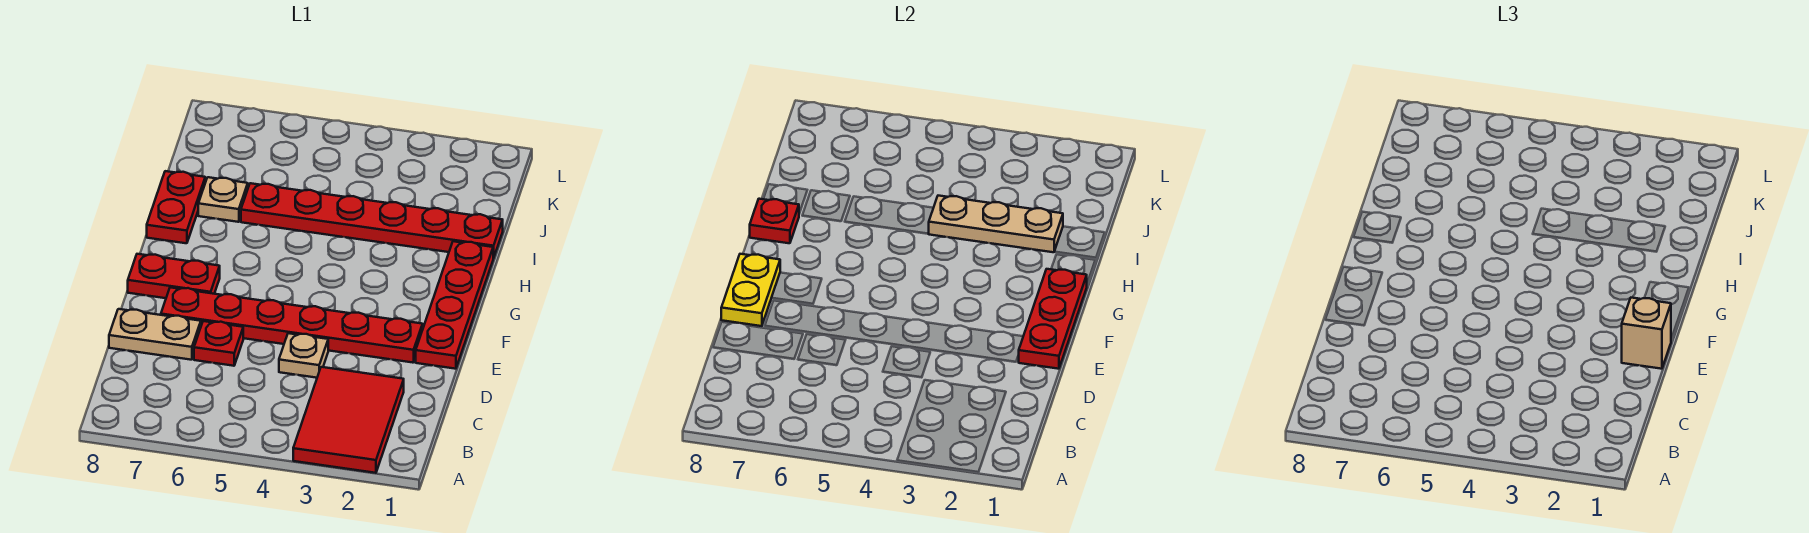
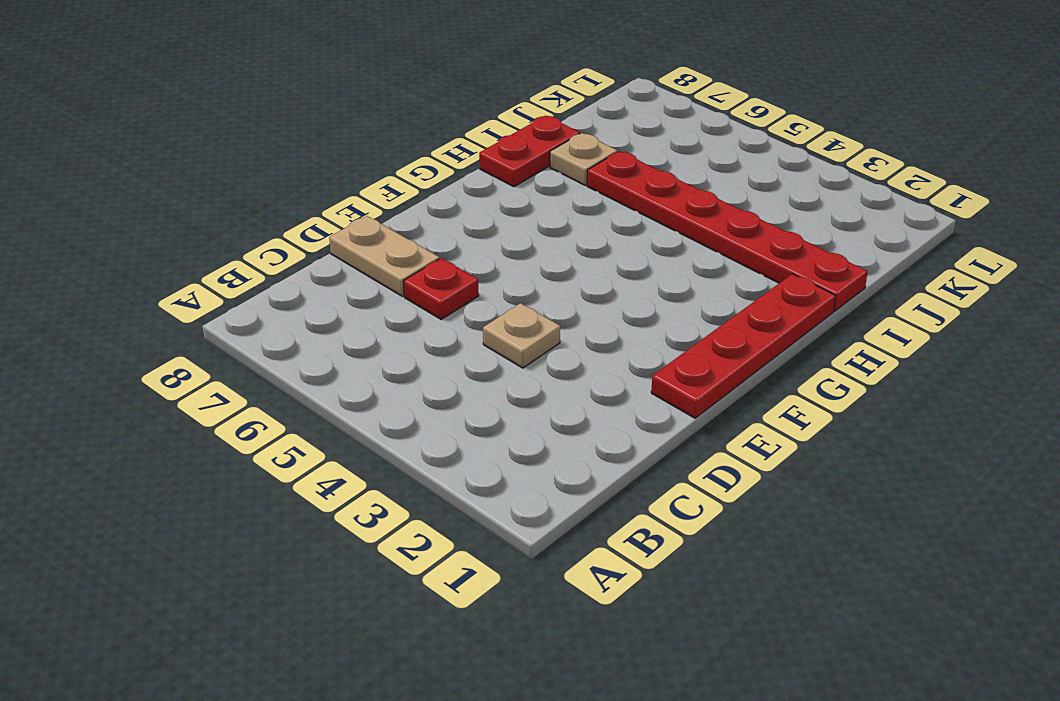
none -> red 2x3 tile [293,367,404,473]
none -> red 1x6 plate [161,287,423,363]
none -> red 1x2 plate [128,254,220,298]

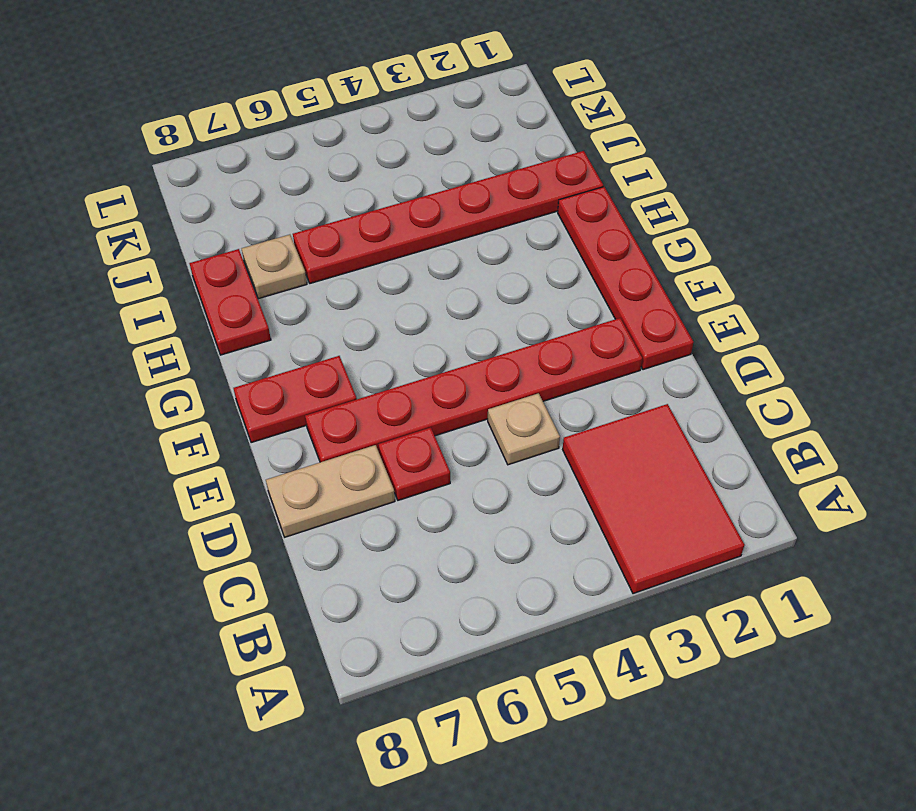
none -> red 1x3 plate [1018,269,1087,369]
none -> yellow 1x2 plate [721,254,780,326]
none -> red 1x1 plate [750,199,799,243]

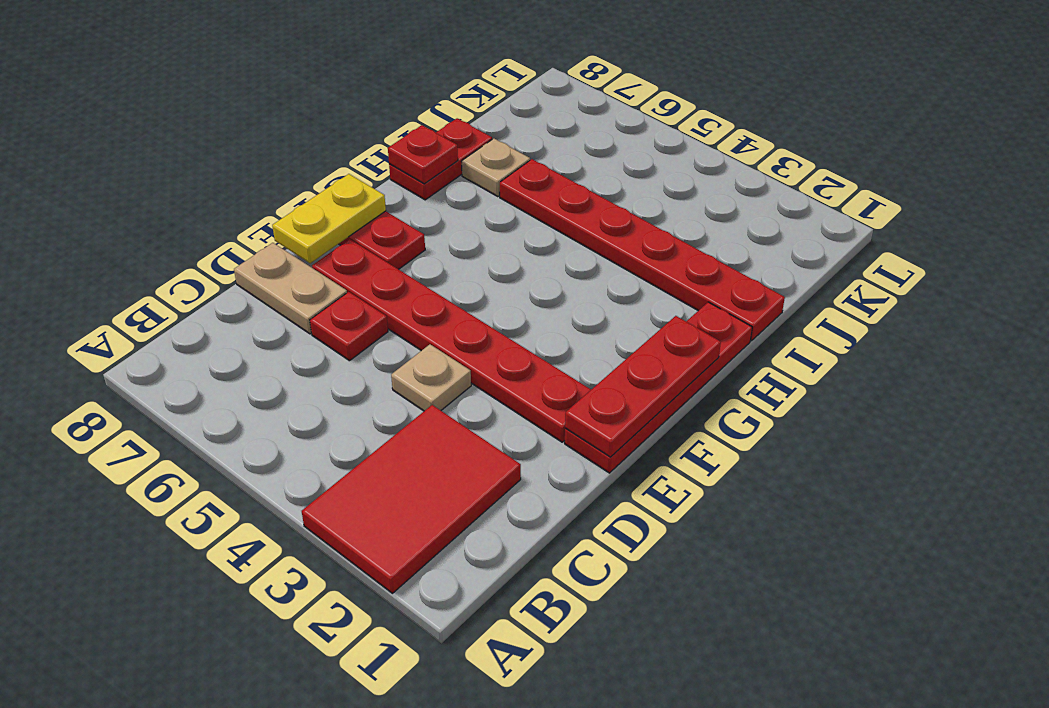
none -> tan 1x3 plate [929,196,1063,252]
none -> tan 1x1 brick [1622,298,1671,369]

